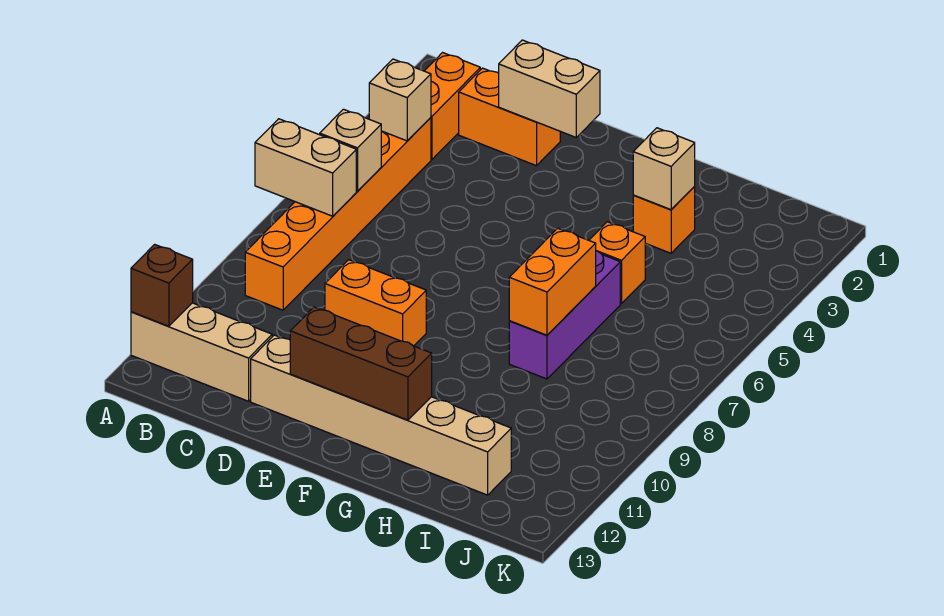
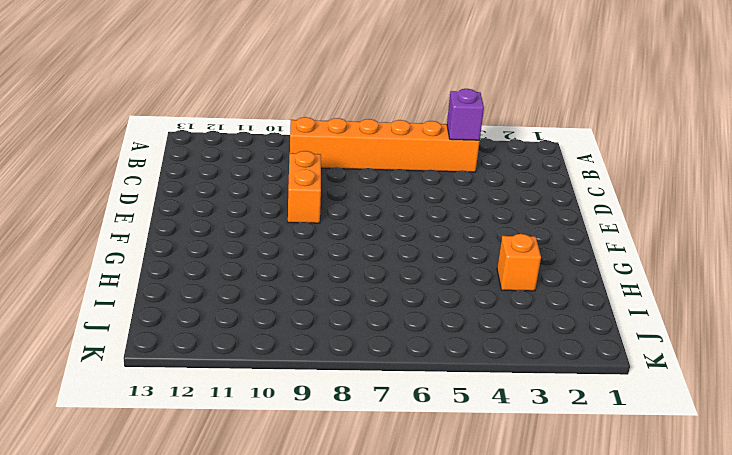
purple 1x1 brick [447,89,484,140] -> tan 1x1 brick [369,59,431,141]
none -> tan 1x3 brick [131,303,272,401]
none -> orange 1x2 brick [425,53,480,159]
none -> orange 1x2 brick [459,68,560,166]

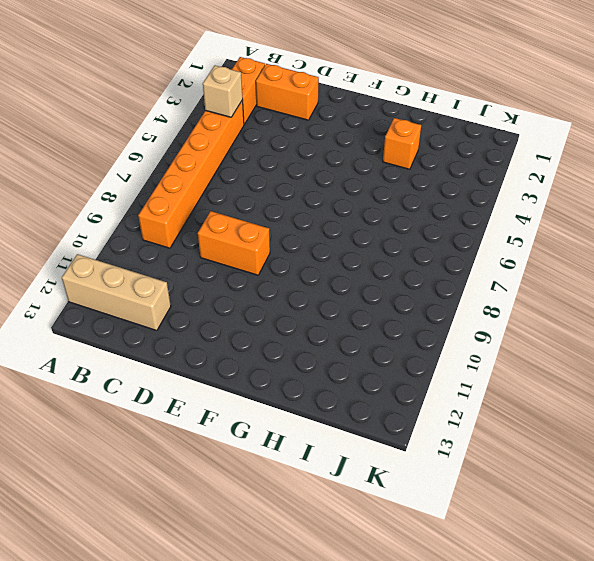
none -> tan 1x6 brick [251,335,511,495]
none -> orange 1x1 brick [589,222,645,304]
none -> purple 1x3 brick [509,251,620,379]

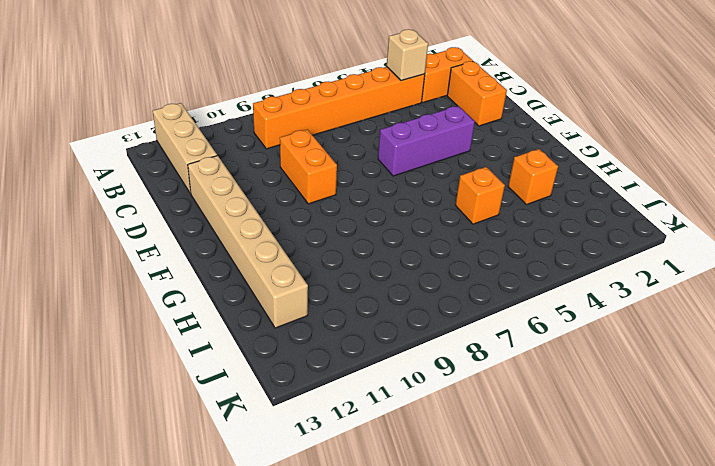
purple 1x3 brick [378,106,475,176] -> purple 1x3 brick moved to [509,251,620,379]
none -> tan 1x2 brick [255,119,356,216]
none -> brown 1x1 brick [131,244,193,326]
none -> tan 1x1 brick [320,109,381,191]

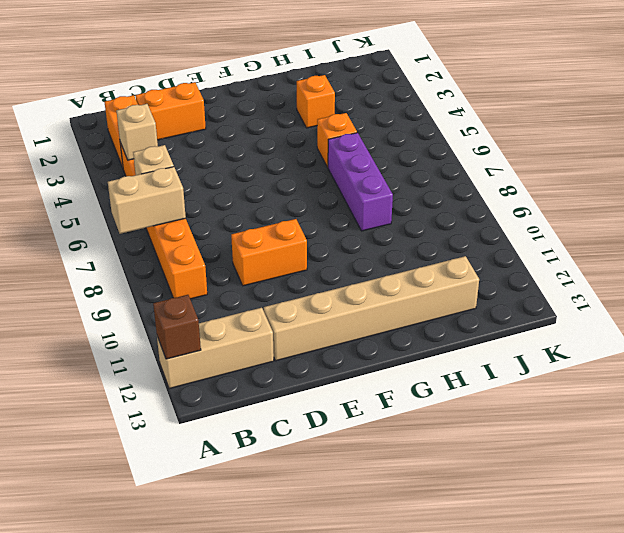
none -> tan 1x2 brick [499,40,600,137]
none -> brown 1x3 brick [290,307,432,420]
none -> tan 1x1 brick [633,128,695,210]

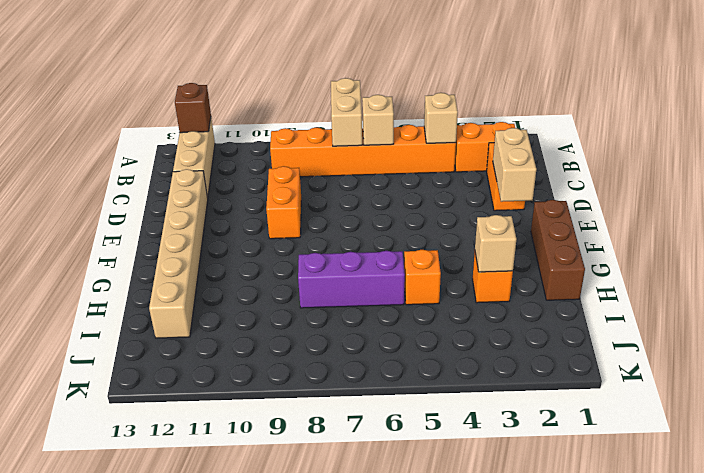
brown 1x3 brick [531,200,585,300] -> brown 1x3 brick moved to [290,307,432,420]
none -> orange 1x2 brick [509,228,596,335]

